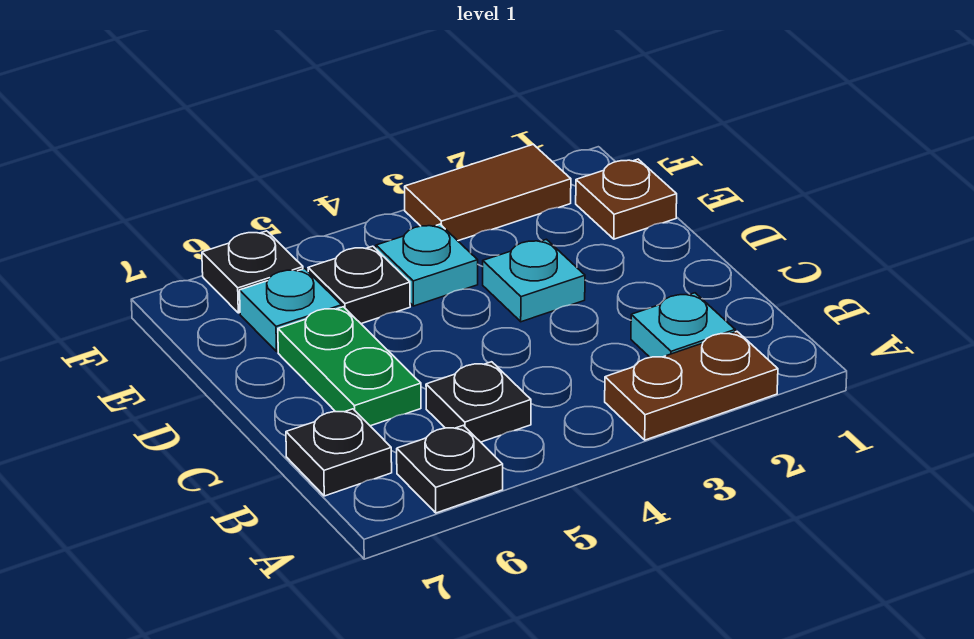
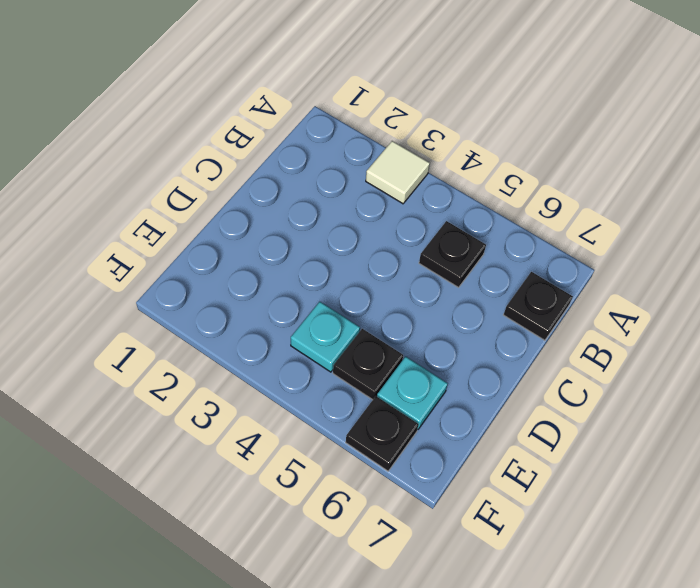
white 1x1 tile [366,141,430,204] -> brown 1x2 plate [605,332,778,440]
none -> black 1x1 plate [397,425,503,513]
none -> cyan 1x1 plate [631,293,735,357]
none -> green 1x2 plate [278,307,421,426]

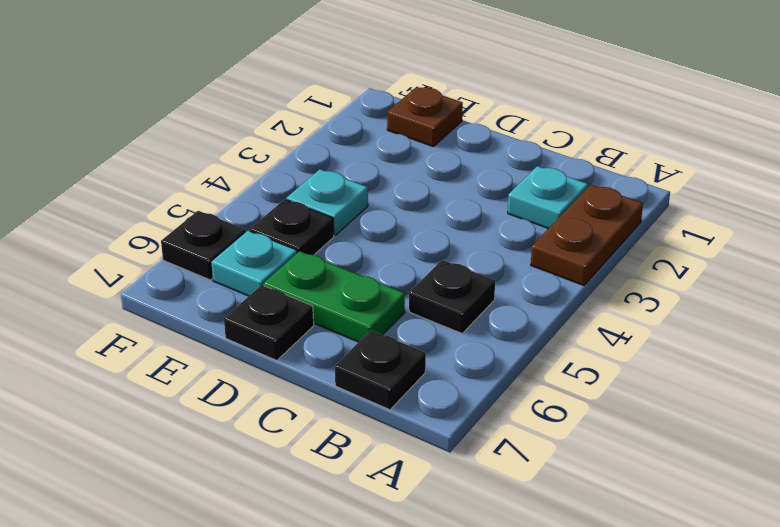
black 1x1 plate [224,285,314,361] -> black 1x1 plate moved to [397,425,503,513]
none -> cyan 1x1 plate [483,239,585,322]
none -> brown 1x2 tile [405,144,571,241]

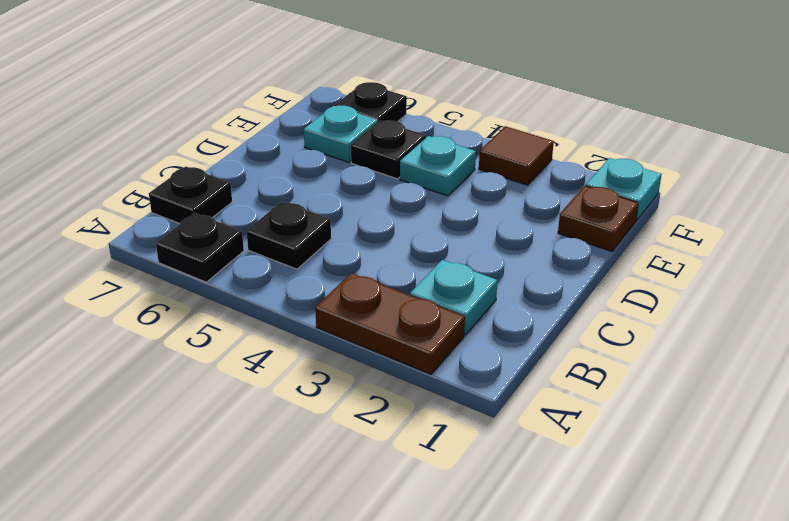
cyan 1x1 plate [586,158,662,221] -> cyan 1x1 plate moved to [483,239,585,322]
brown 1x1 tile [479,126,554,185] -> brown 1x2 tile [405,144,571,241]
none -> green 1x2 plate [278,307,421,426]

